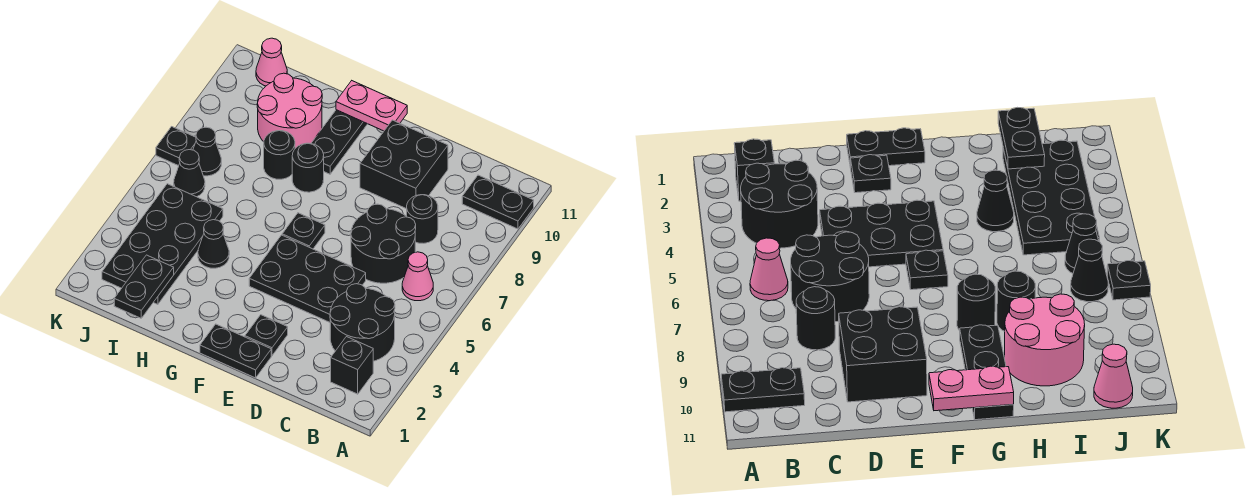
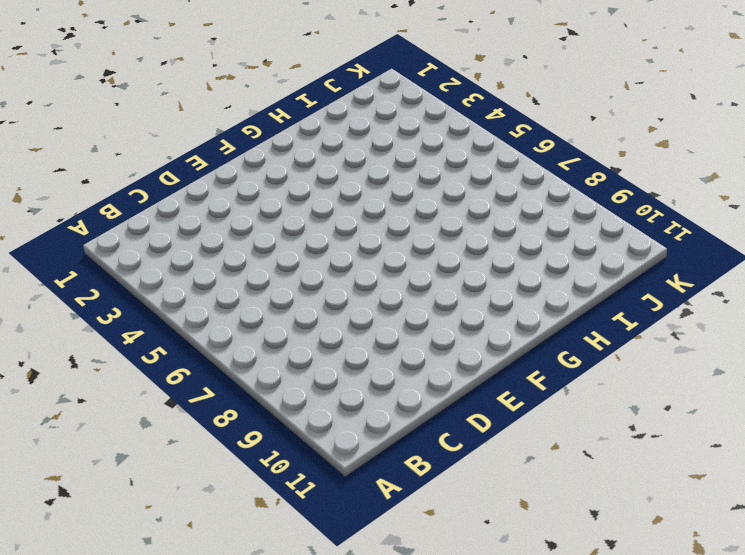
none -> black 1x2 plate [462,175,534,229]
none -> black 1x1 brick [331,337,373,394]
none -> black 2x2 round brick [330,284,395,361]

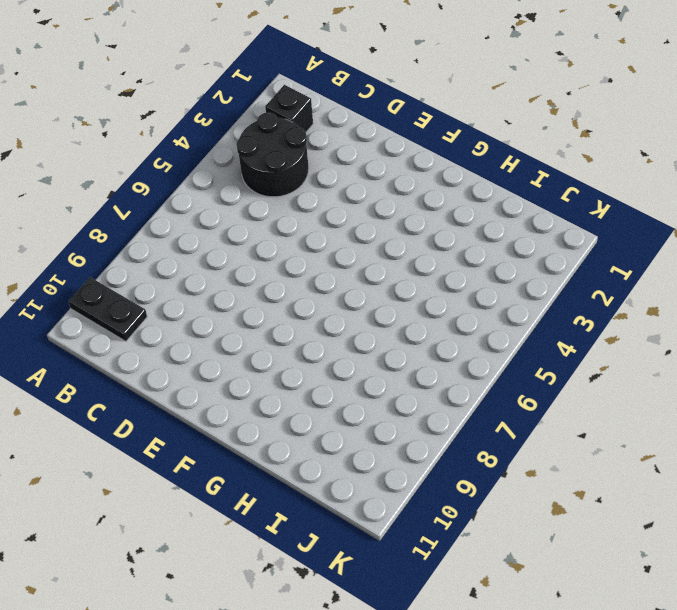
none -> pink 1x1 cone [402,252,433,301]
none -> black 2x2 round brick [351,204,416,283]
none -> black 1x1 round brick [407,195,438,243]

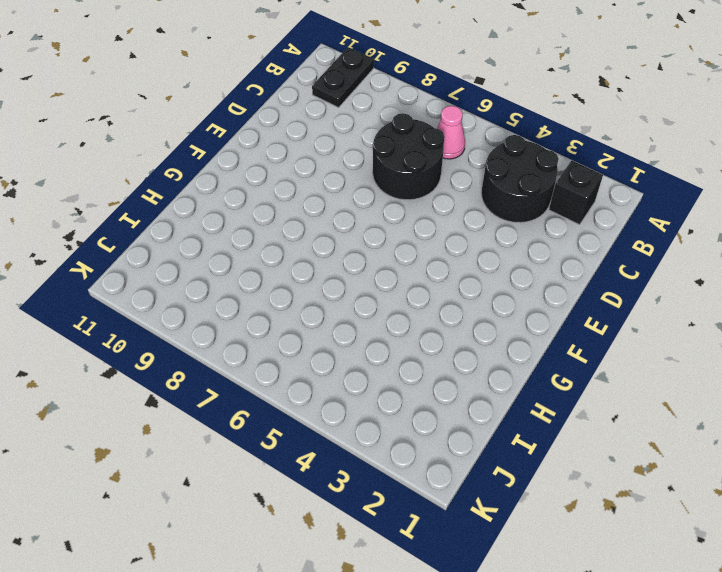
none -> black 1x1 round brick [407,195,438,243]
none -> black 2x3 plate [249,235,366,322]
none -> black 2x2 brick [360,120,448,209]

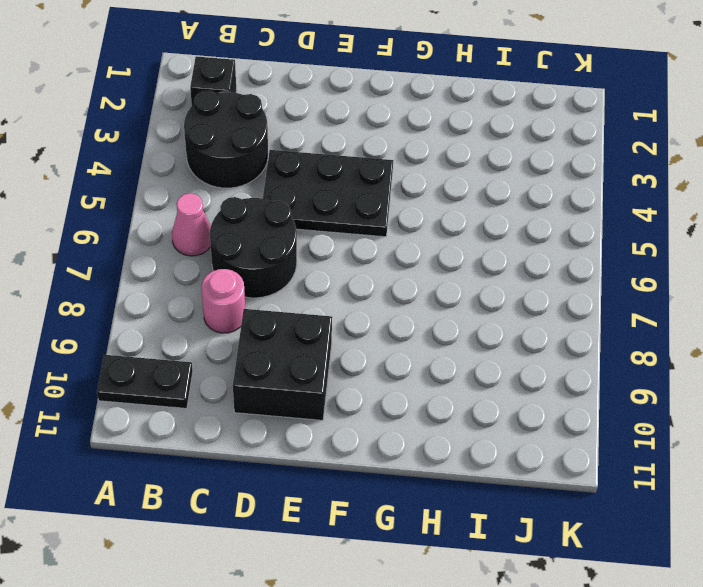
pink 1x1 round brick [201,269,245,333] -> black 1x1 round brick [407,195,438,243]
none -> black 1x2 plate [200,324,271,378]
none -> black 1x1 plate [245,315,288,356]
none -> black 1x1 plate [282,213,325,249]

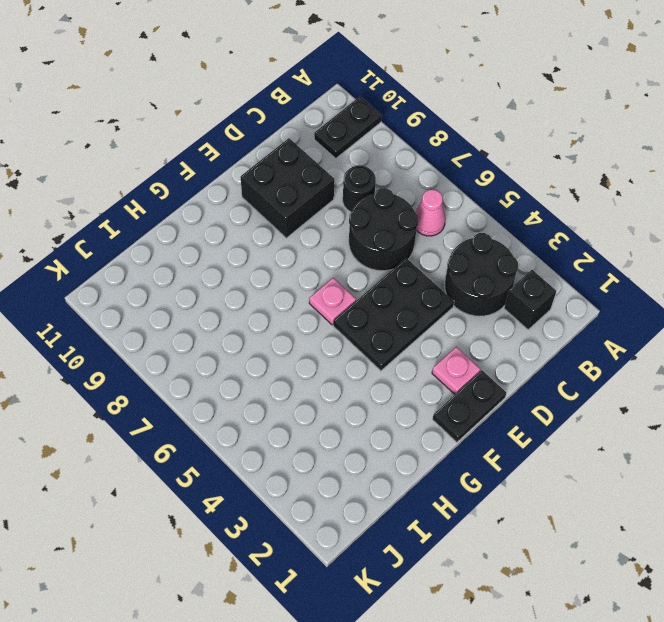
pink 1x1 plate [432,347,481,394] -> black 1x1 plate [245,315,288,356]
pink 1x1 plate [309,278,356,325] -> black 1x1 plate [282,213,325,249]
none -> black 1x1 round brick [292,143,324,192]
none -> black 1x3 plate [311,110,367,174]
none -> black 1x1 cone [198,220,229,268]

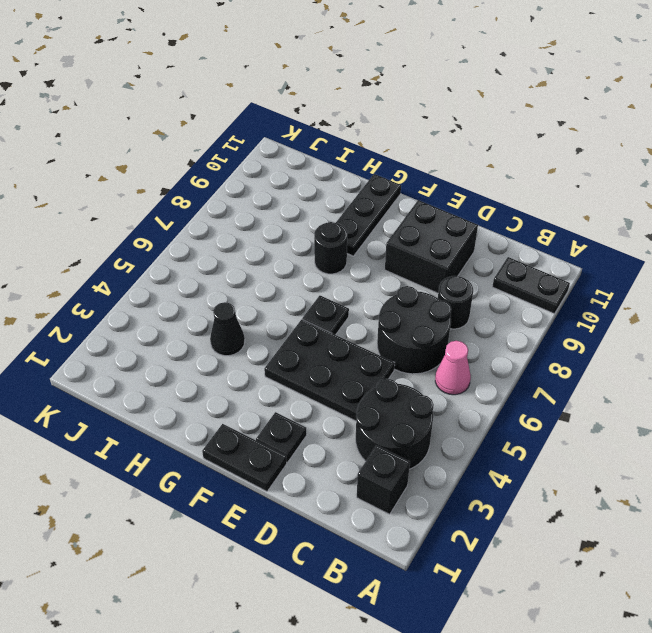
none -> black 1x1 round brick [264,131,295,179]
none -> pink 2x2 round brick [257,73,322,148]
none -> black 2x4 plate [102,184,223,304]

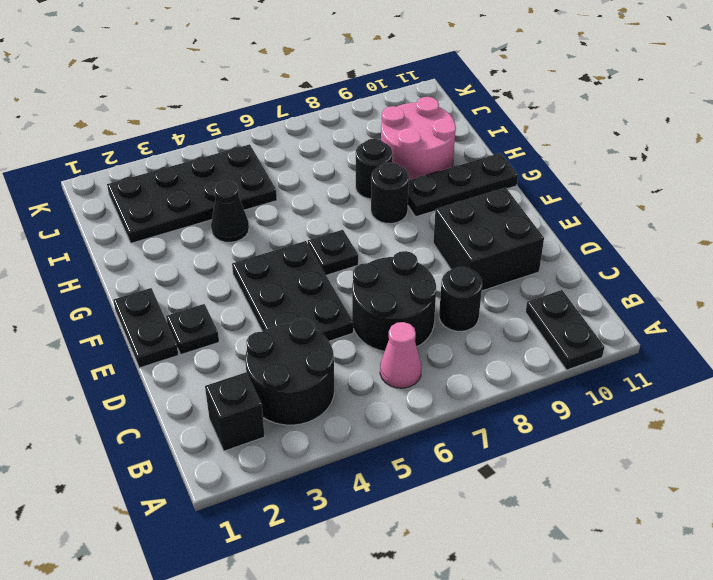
none -> black 1x1 cone [174,150,205,197]
none -> black 1x1 cone [193,127,221,176]
none -> pink 1x1 cone [256,38,287,86]

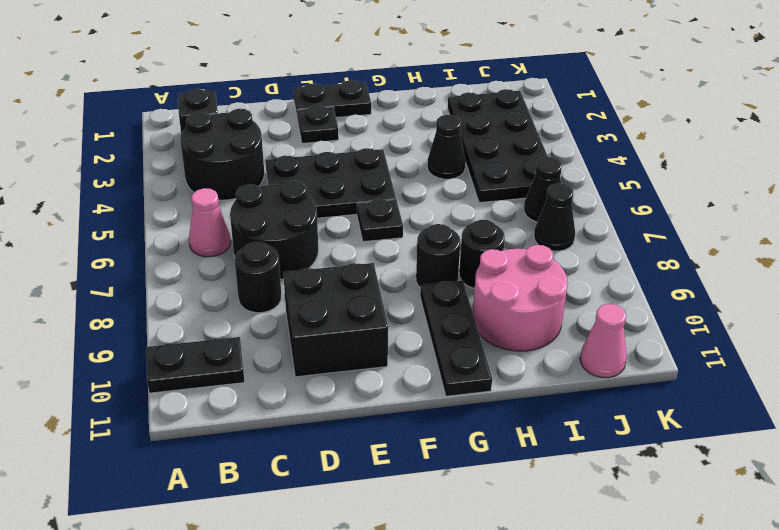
none -> black 1x1 plate [156,127,196,166]
none -> pink 1x2 plate [336,81,407,131]
none -> black 1x2 plate [114,255,174,318]

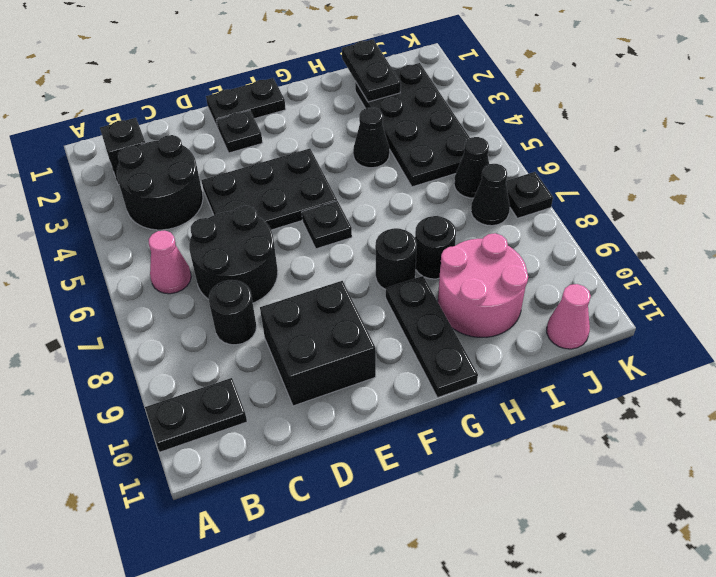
none -> pink 1x2 plate [336,81,407,131]

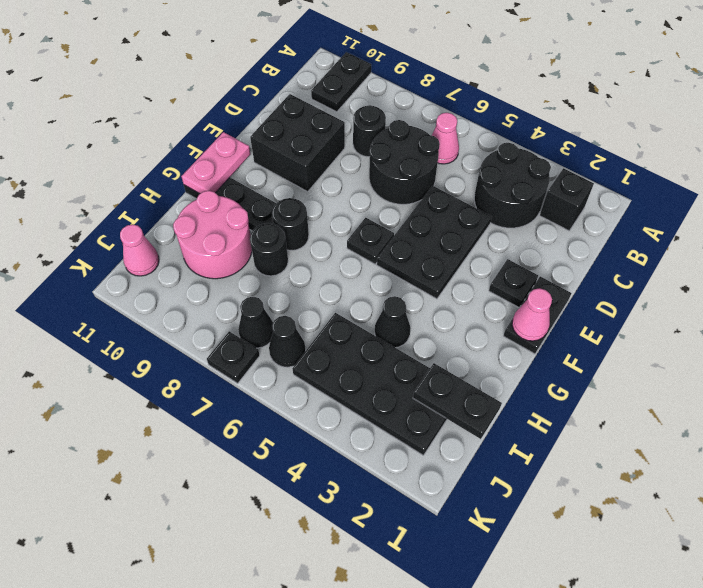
pink 1x1 cone [512,288,552,341] -> none

